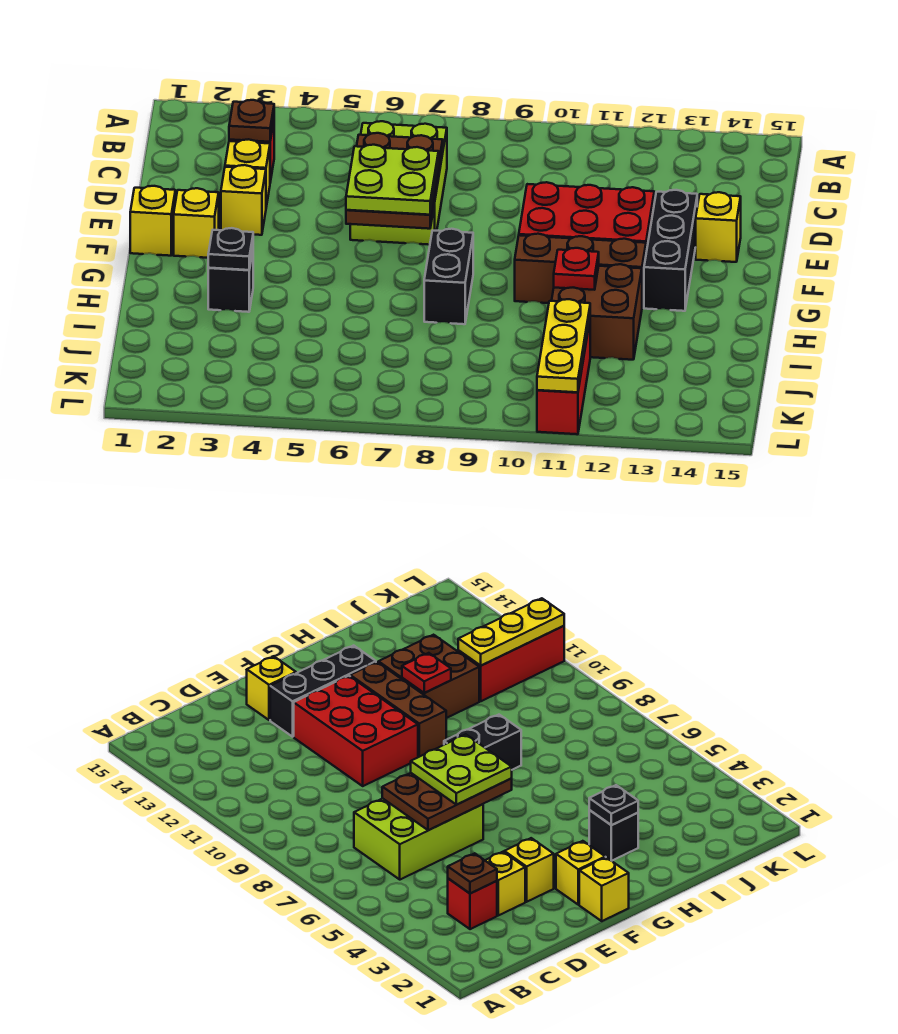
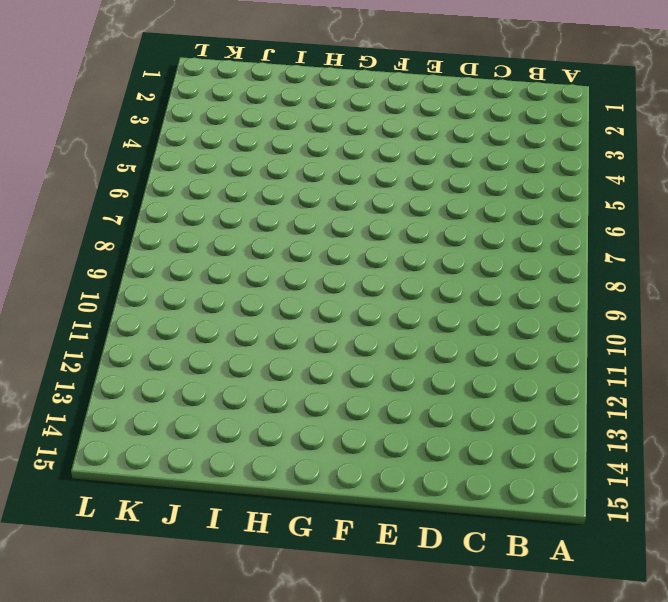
none -> red 1x1 brick [448,879,497,929]
none -> lime 2x3 brick [350,121,447,245]
none -> yellow 1x1 brick [225,139,270,207]

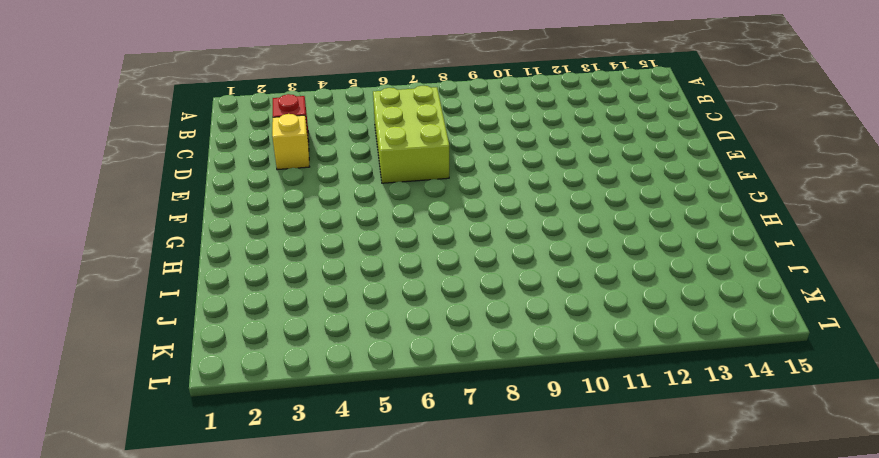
none -> yellow 1x1 brick [221,165,266,235]
none -> red 2x3 brick [519,182,654,252]
none -> black 1x3 brick [644,190,697,311]

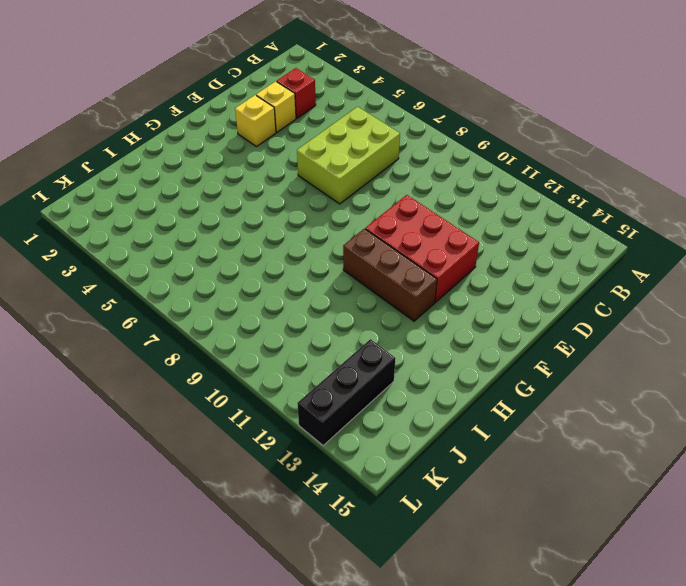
black 1x3 brick [297,339,396,446] -> black 1x3 brick moved to [644,190,697,311]
none -> yellow 1x1 brick [696,192,741,262]
none -> yellow 1x1 brick [130,186,175,256]
none -> yellow 1x1 brick [174,188,219,258]

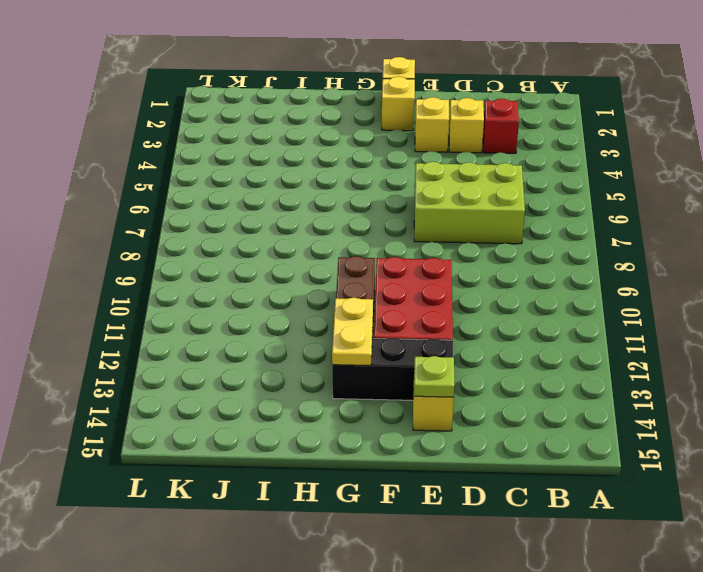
lime 1x1 plate [414,356,454,397] -> none
yellow 1x2 plate [332,298,373,366] -> none
none -> black 1x2 brick [424,229,473,324]
none -> black 1x1 brick [208,251,253,312]
none -> brown 2x2 brick [552,264,642,360]

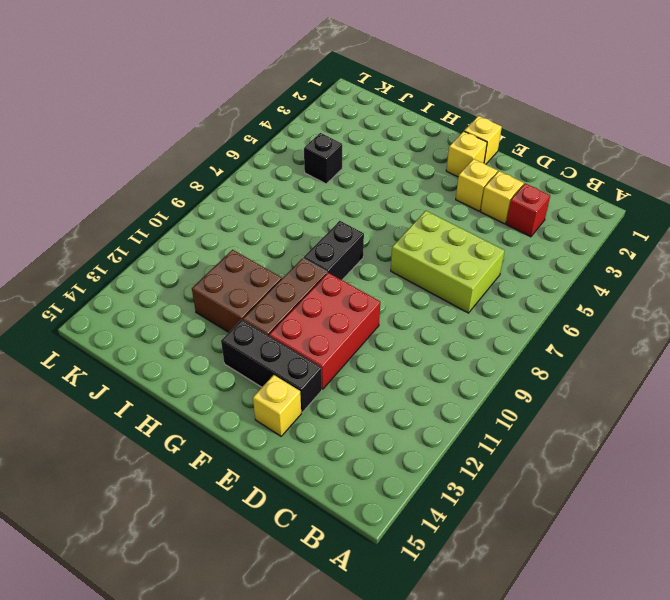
black 1x2 brick [303,221,364,280] -> black 1x2 brick turned to [424,229,473,324]
black 1x1 brick [304,133,342,184] -> black 1x1 brick moved to [208,251,253,312]
none -> red 1x3 brick [537,322,590,434]
none -> brown 1x1 plate [229,100,274,142]
none -> brown 2x3 plate [346,133,443,229]

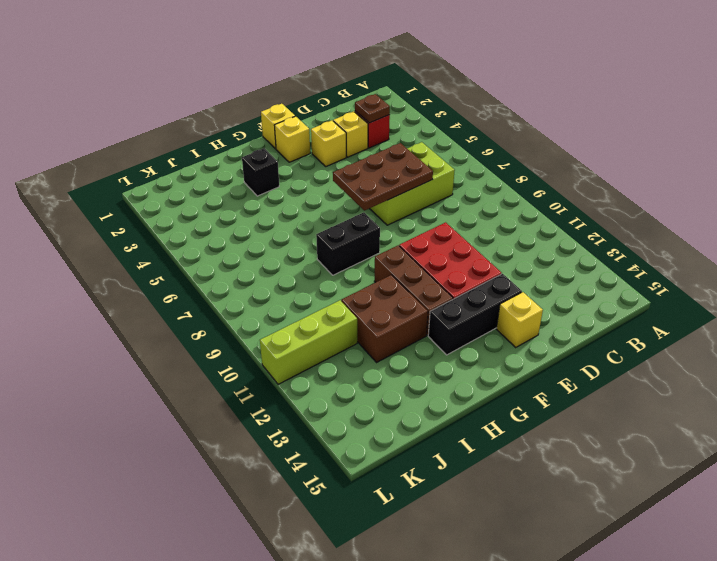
lime 1x3 brick [260,300,357,384] -> red 1x3 brick [537,322,590,434]
none -> black 1x1 plate [208,228,253,270]
none -> red 1x1 plate [554,248,599,290]
none -> yellow 1x3 plate [537,299,590,392]

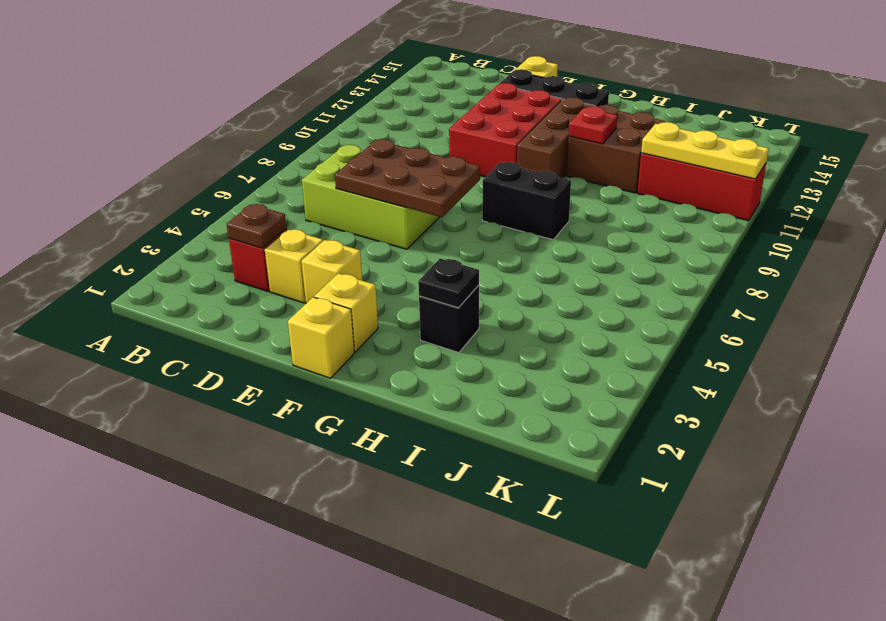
none -> lime 2x2 plate [346,145,439,215]

